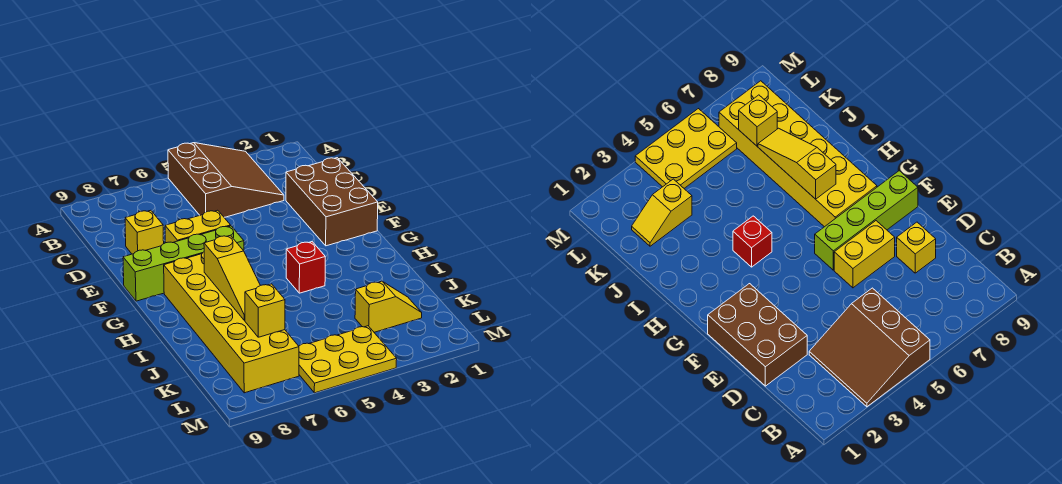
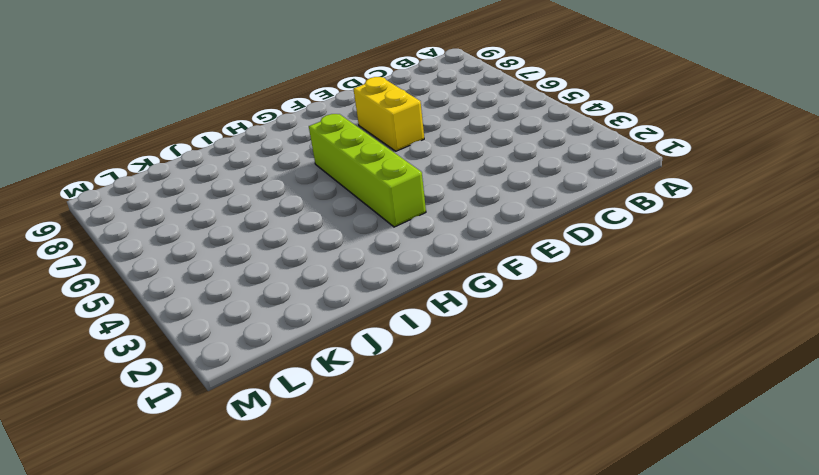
lime 1x4 brick [309,114,426,227] -> lime 1x4 brick moved to [123,226,244,301]
none -> brown 3x3 slope [168,143,284,217]
none -> brown 2x3 brick [286,158,378,246]

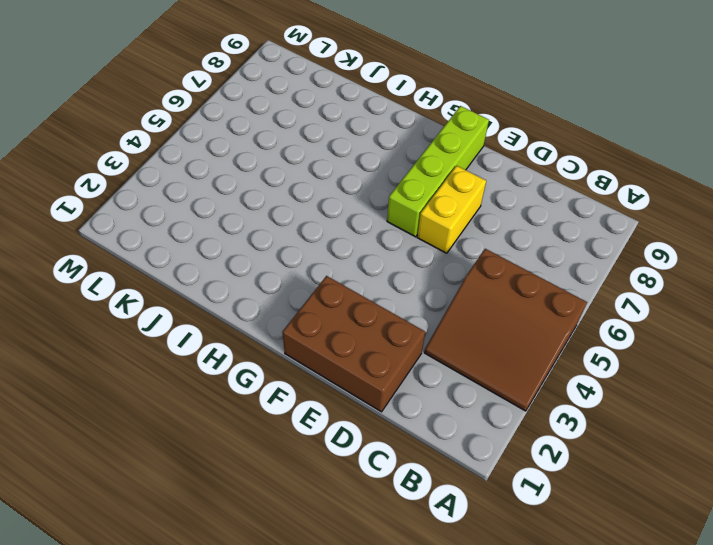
none -> yellow 1x1 brick [125,210,164,254]
none -> yellow 2x6 brick [164,252,299,393]

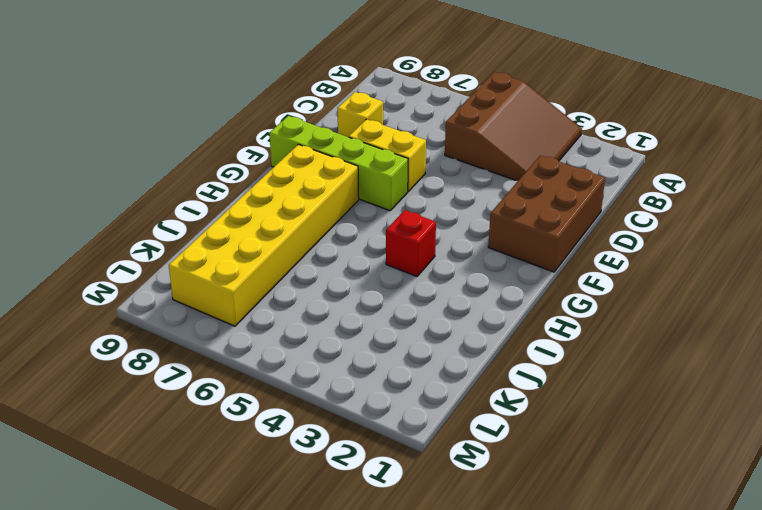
none -> yellow 1x2 slope [355,281,422,332]
none -> yellow 2x3 plate [299,326,397,393]

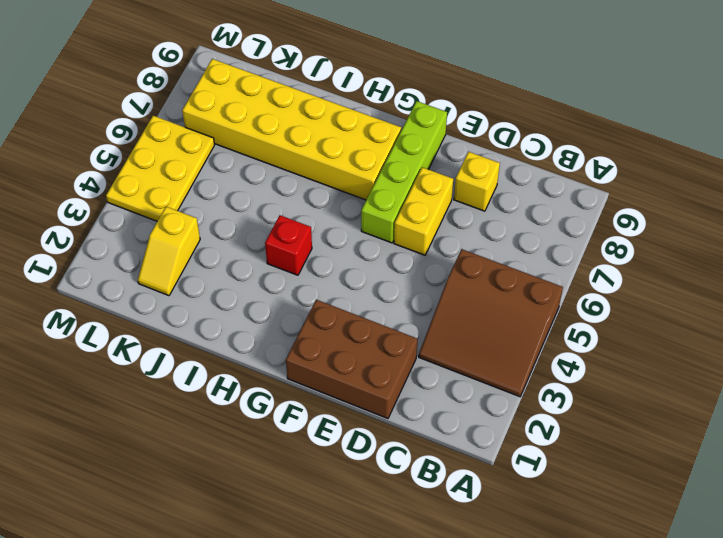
none -> yellow 1x3 slope [204,235,260,321]
none -> yellow 1x1 brick [245,284,285,337]

